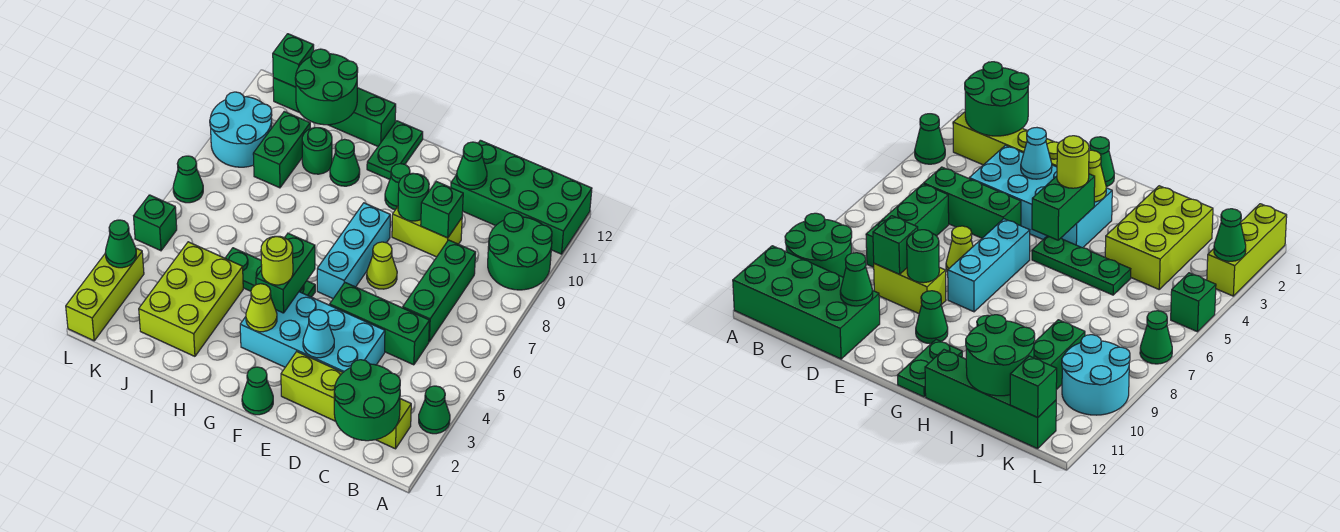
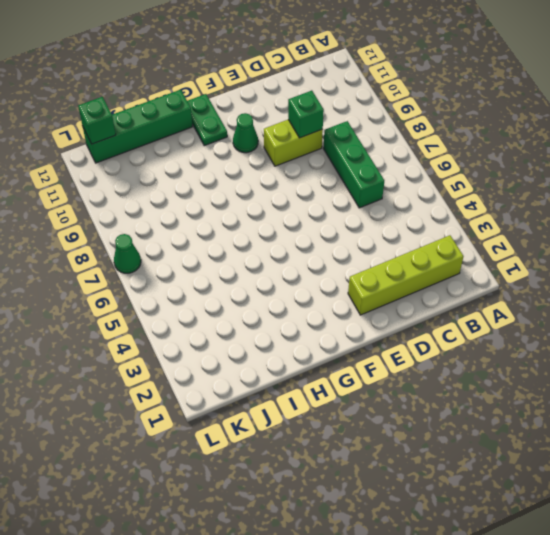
none -> green 1x1 cone [419,386,450,434]
none -> green 2x2 round brick [488,213,552,290]
none -> green 2x4 brick [451,140,592,254]
none -> green 1x3 brick [330,283,429,365]

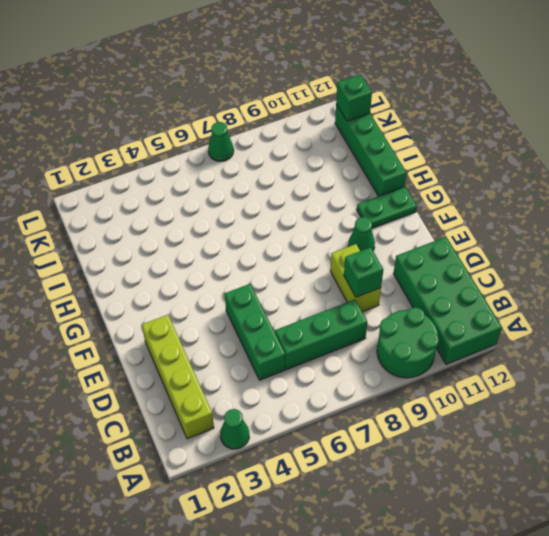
none -> cyan 2x4 brick [240,292,385,372]
none -> lime 1x1 cone [367,242,397,289]
none -> green 1x1 cone [242,367,273,415]
none -> cyan 1x3 brick [317,203,390,298]

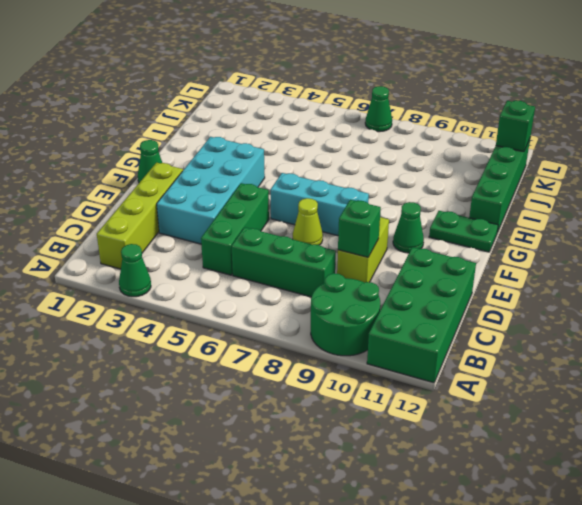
none -> green 1x3 plate [225,248,315,297]
none -> green 1x1 cone [330,139,360,186]
none -> lime 2x3 brick [139,242,243,356]
none -> green 1x1 round brick [302,127,332,174]

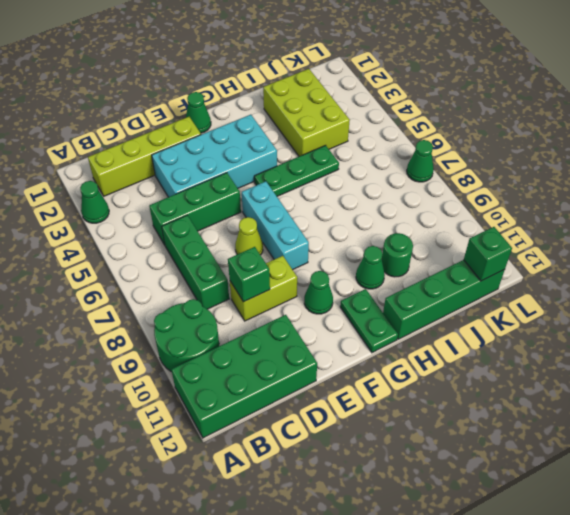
none -> green 1x2 brick [253,112,310,188]
none -> cyan 2x2 round brick [210,92,272,167]
none -> lime 1x3 brick [66,248,144,341]
none -> green 1x1 brick [134,195,177,251]

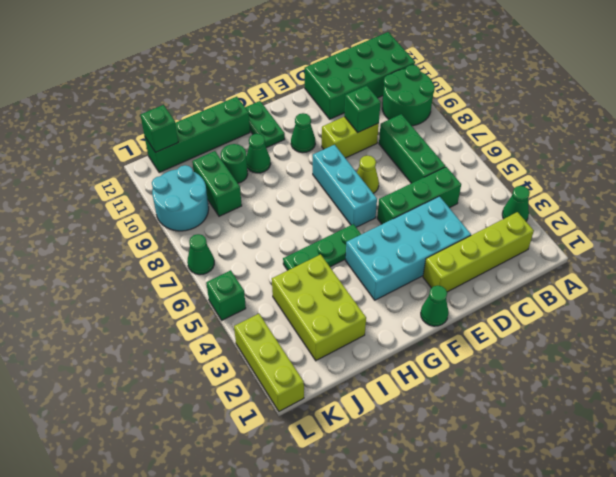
none -> green 2x2 round brick [334,360,400,441]
none -> green 1x1 cone [457,142,487,189]
none -> cyan 1x1 cone [303,310,334,358]
none -> green 1x1 round brick [398,173,429,221]

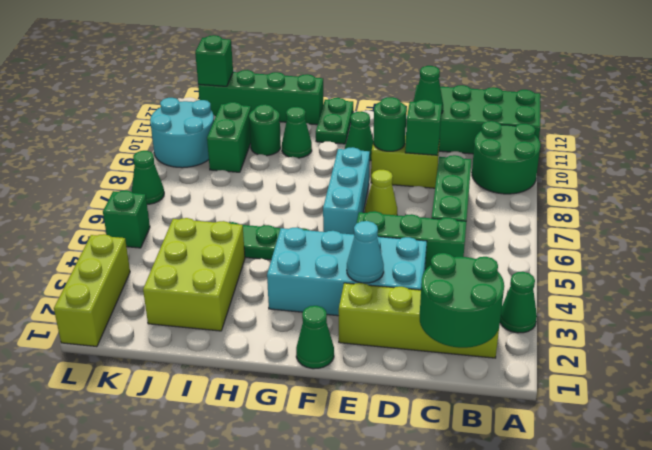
none -> lime 1x1 cone [246,284,277,332]
none -> green 1x2 brick [256,233,315,313]
none -> green 2x2 round brick [295,49,358,125]
none -> green 1x1 cone [105,220,136,268]

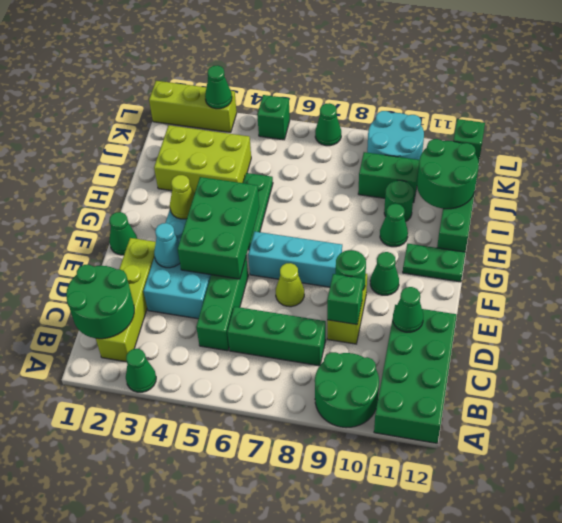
green 2x3 brick [178,177,259,279] -> green 1x2 brick [256,233,315,313]
none -> lime 1x1 round brick [261,236,293,285]

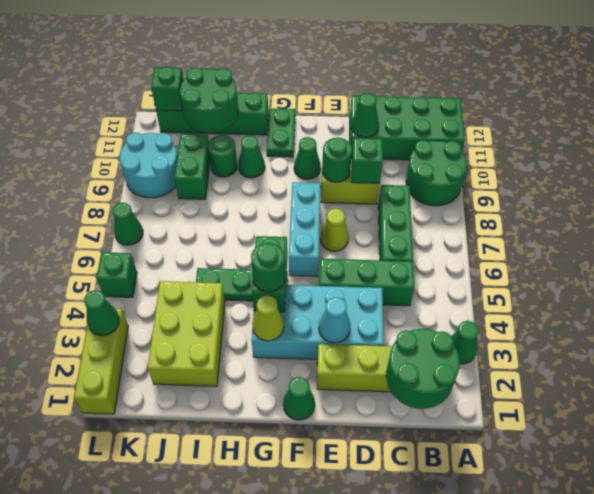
green 1x1 round brick [251,243,285,292] -> lime 1x1 round brick [261,236,293,285]

